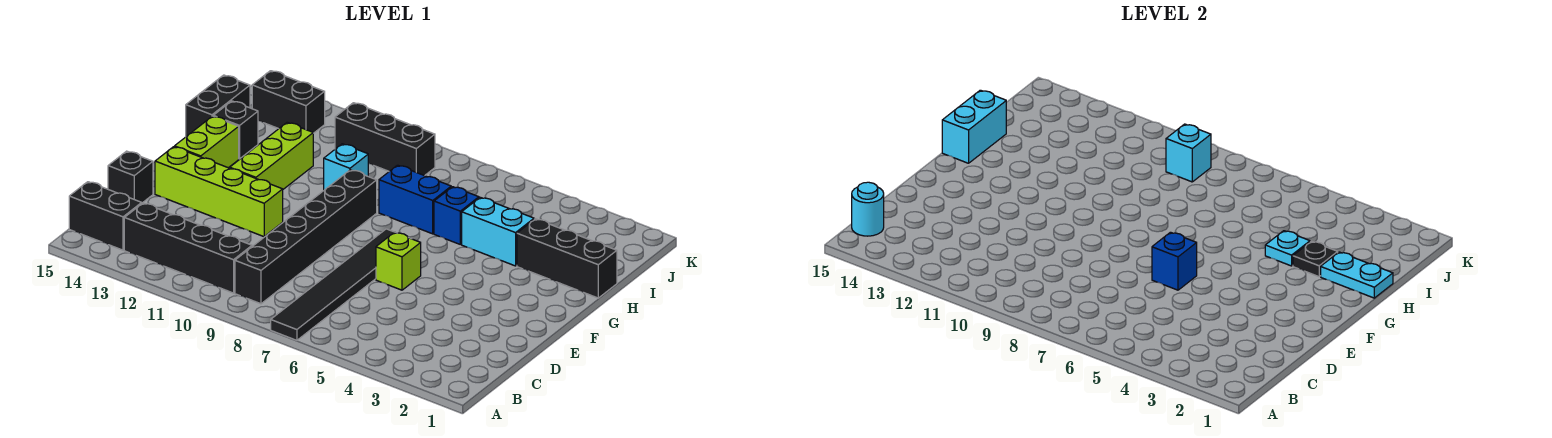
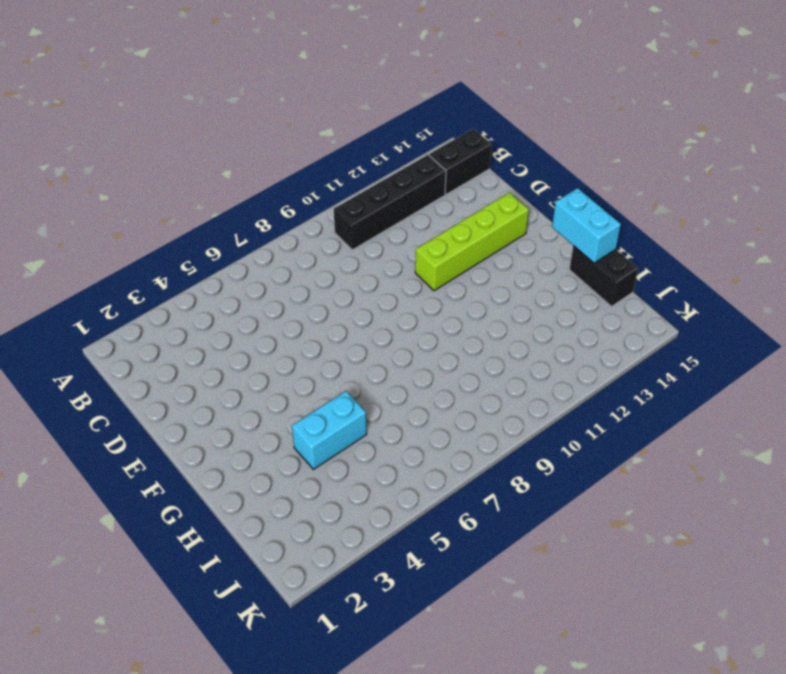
none -> black 1x6 tile [271,229,394,340]
none -> black 1x6 brick [235,170,377,304]
none -> black 1x1 brick [108,151,153,203]

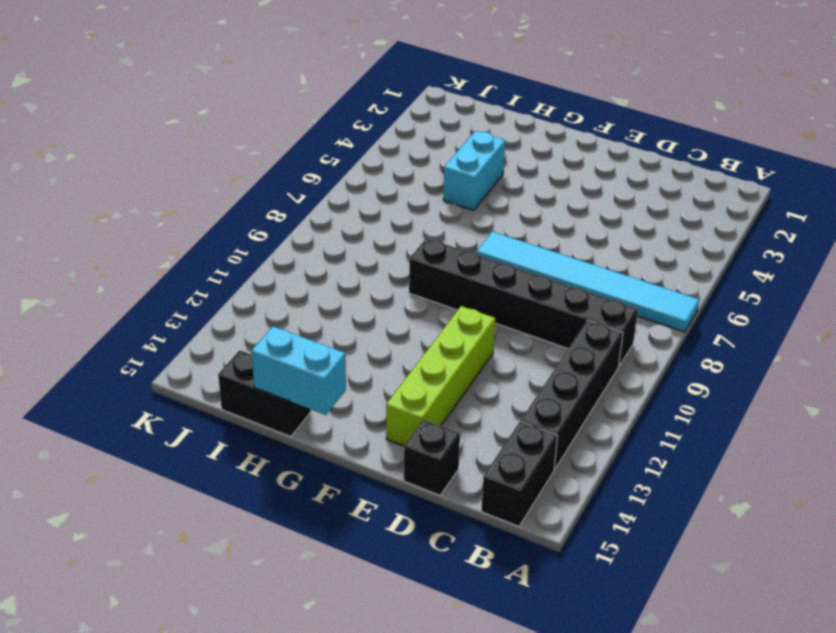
cyan 1x6 tile [477,232,699,332] -> black 1x6 tile [271,229,394,340]
none -> lime 1x1 brick [376,232,421,290]
none -> lime 1x3 brick [230,122,313,189]
none -> lime 1x2 brick [175,116,239,168]

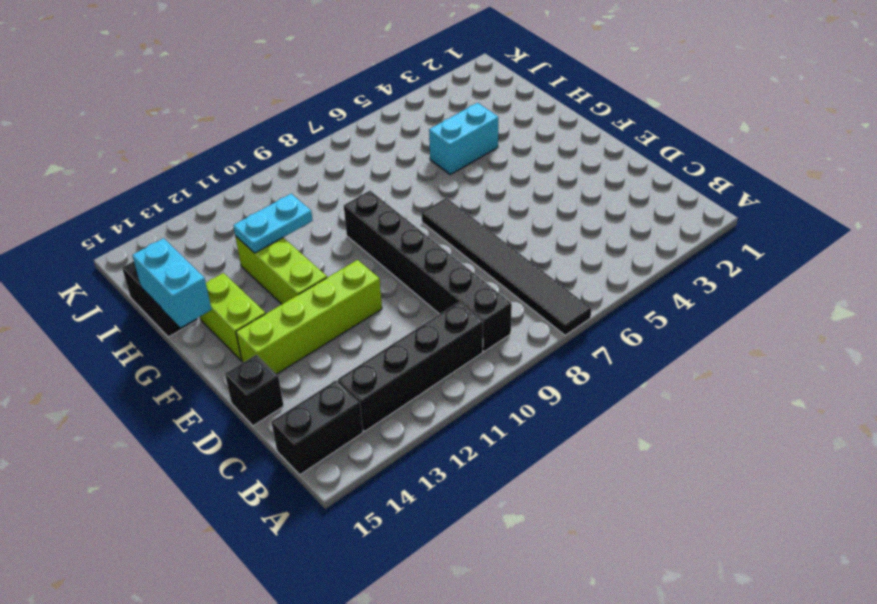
cyan 1x2 plate [233,194,313,253] -> cyan 1x2 plate moved to [1321,252,1393,298]
none -> lime 1x1 brick [376,232,421,290]
none -> black 1x3 brick [517,219,617,298]
none -> blue 1x1 brick [434,187,479,244]

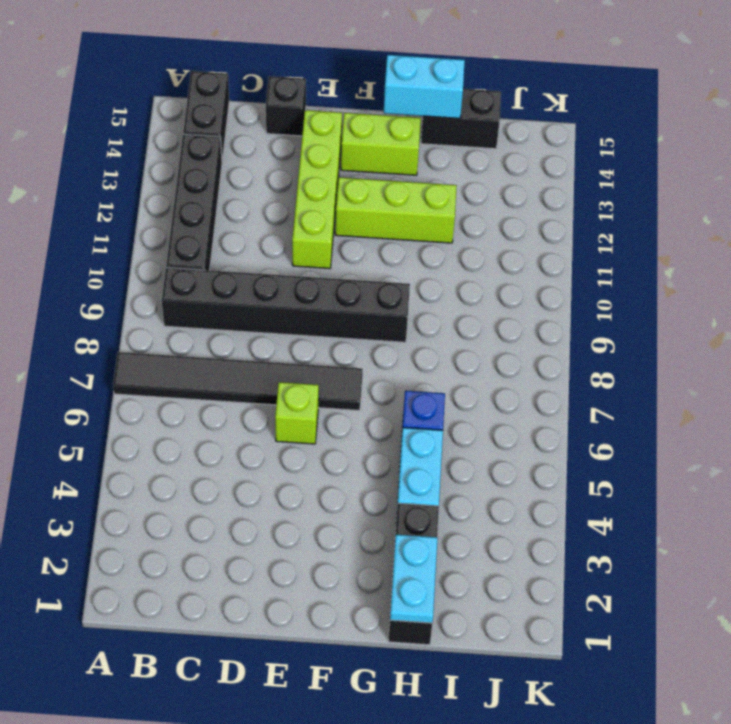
none -> blue 1x2 brick [379,165,451,234]
none -> cyan 1x1 brick [324,144,368,190]
none -> black 1x1 brick [213,101,258,159]

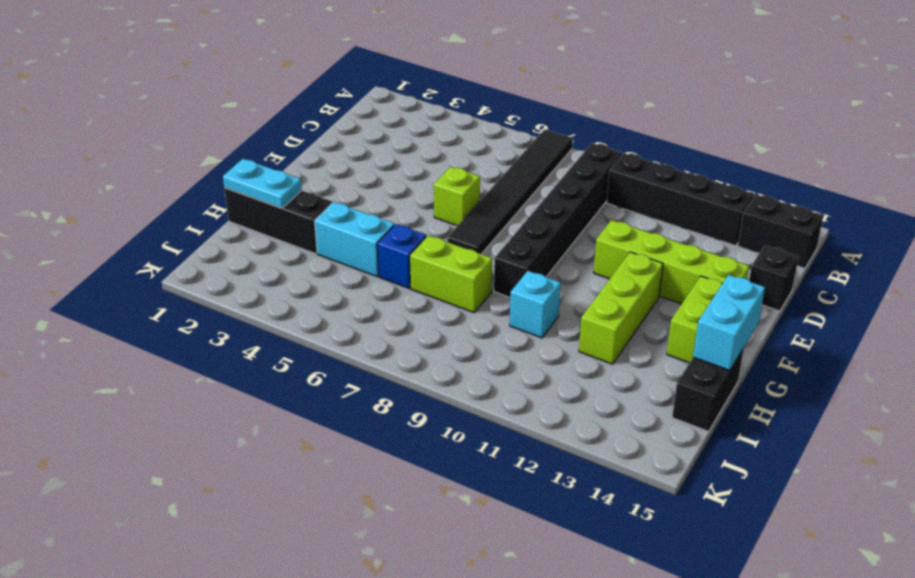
lime 1x2 brick [410,235,492,313] -> blue 1x2 brick [379,165,451,234]
none -> black 1x1 brick [213,101,258,159]
none -> black 1x3 brick [335,103,435,176]
none -> black 1x2 brick [252,71,325,133]

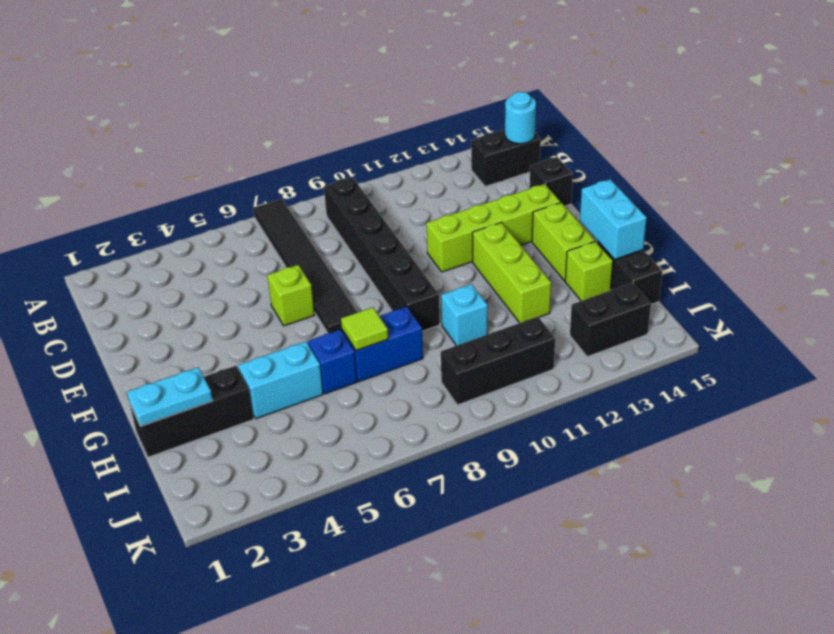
lime 1x1 tile [341,307,388,351] -> none
lime 1x1 brick [565,241,613,301] -> black 1x1 brick [213,101,258,159]
none -> black 1x4 brick [124,203,252,293]
none -> blue 1x1 brick [1152,232,1197,290]
none -> black 1x1 plate [1293,241,1338,277]

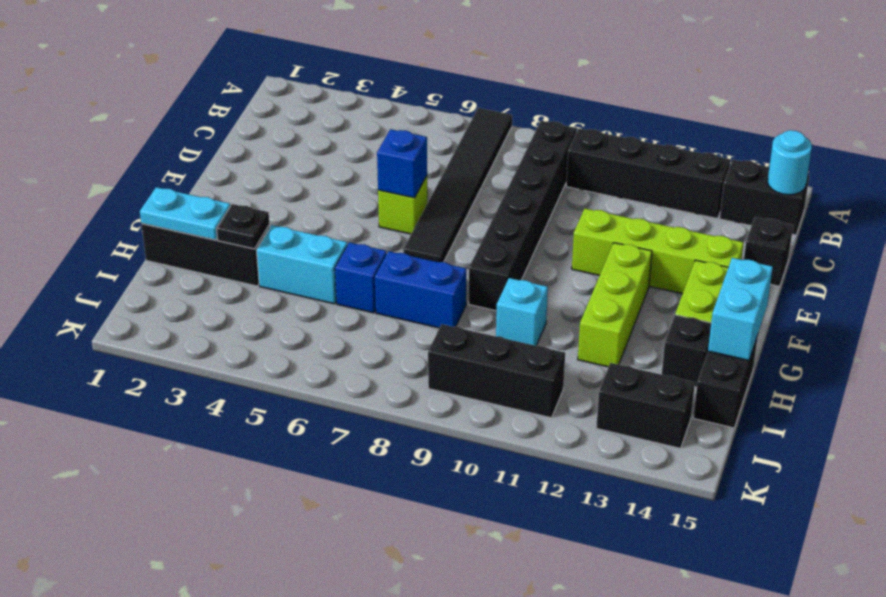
none -> cyan 1x1 plate [1265,231,1310,266]
none -> cyan 1x1 brick [1166,124,1211,182]

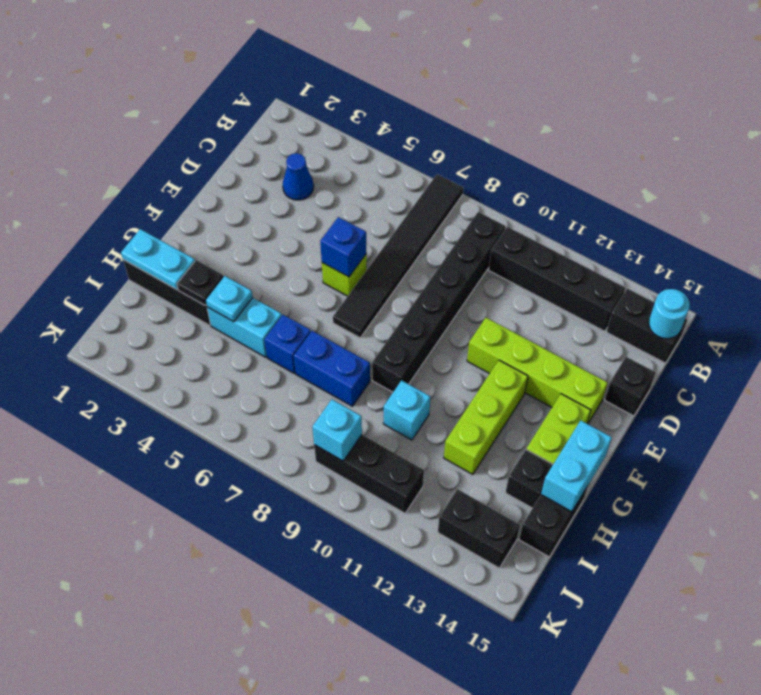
blue 1x1 cone [283,153,314,200] -> none

